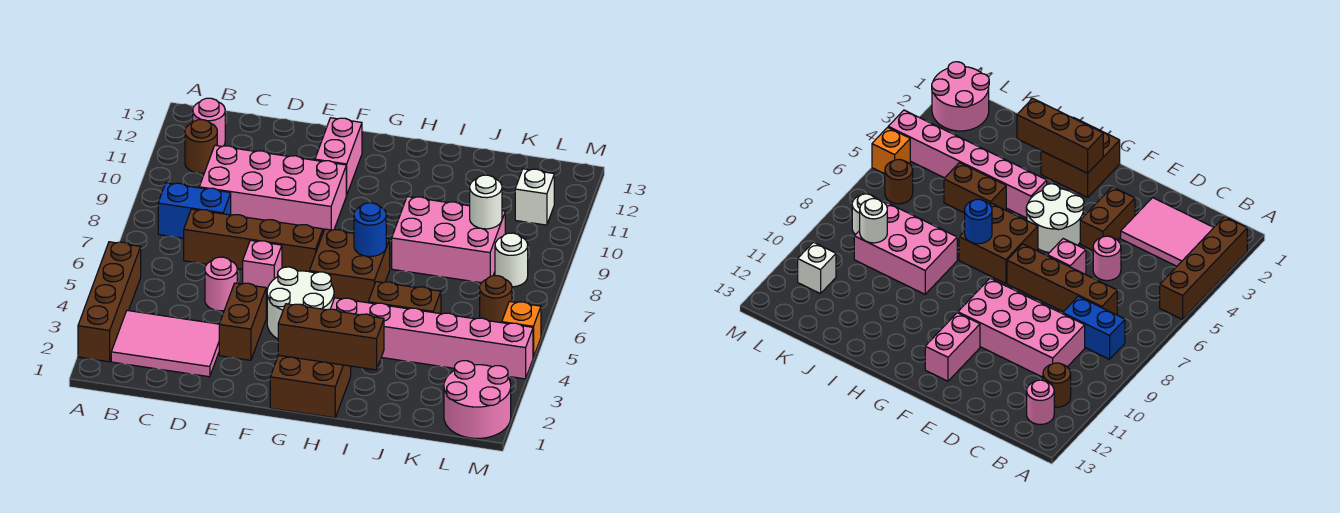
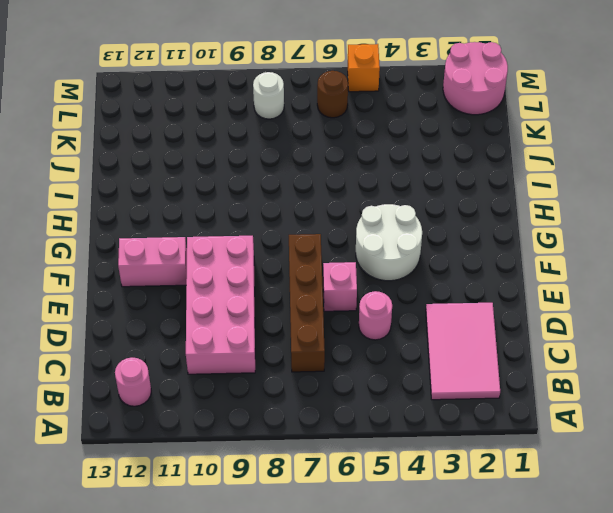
none -> brown 1x4 brick [78,242,141,362]
none -> blue 1x2 brick [158,183,231,238]
none -> brown 1x1 round brick [185,120,217,173]

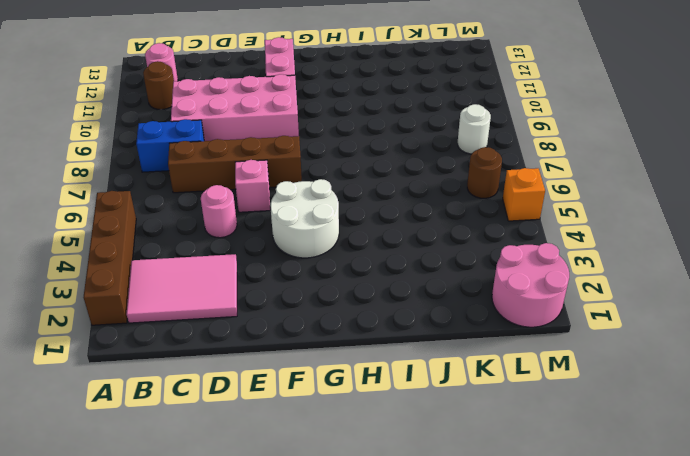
none -> brown 1x2 brick [219,283,266,360]
none -> brown 2x2 brick [270,355,351,418]
none -> brown 2x2 brick [309,229,390,303]

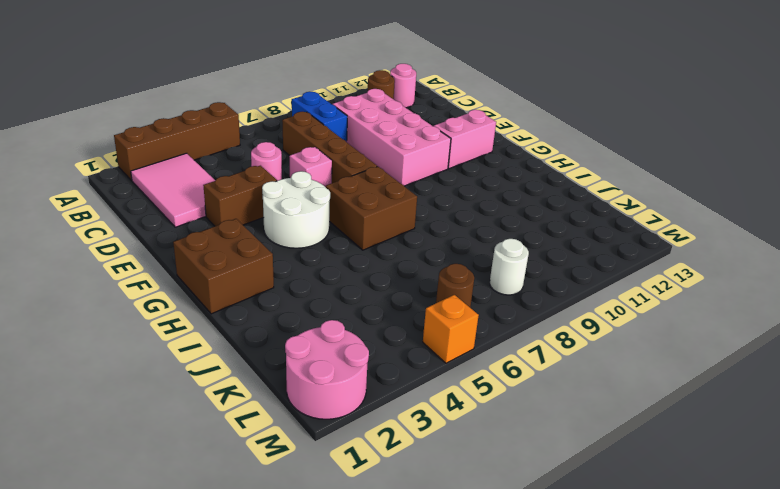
none -> pink 1x6 brick [331,298,533,379]
none -> brown 1x2 brick [368,282,441,314]
none -> pink 2x3 brick [392,197,505,283]

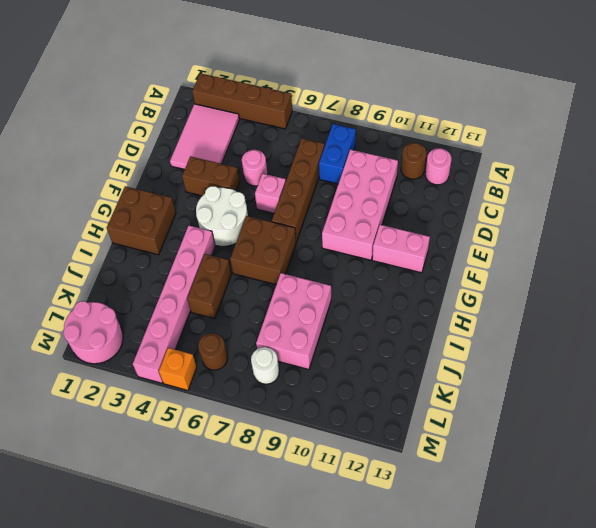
none -> white 1x1 brick [515,169,554,225]
none -> brown 1x3 brick [278,304,384,370]
none -> blue 1x1 round brick [354,203,386,257]

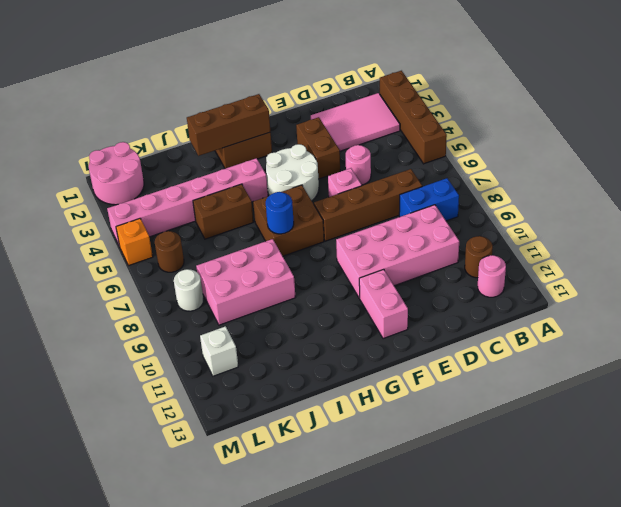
none -> white 1x1 round brick [470,175,502,229]

